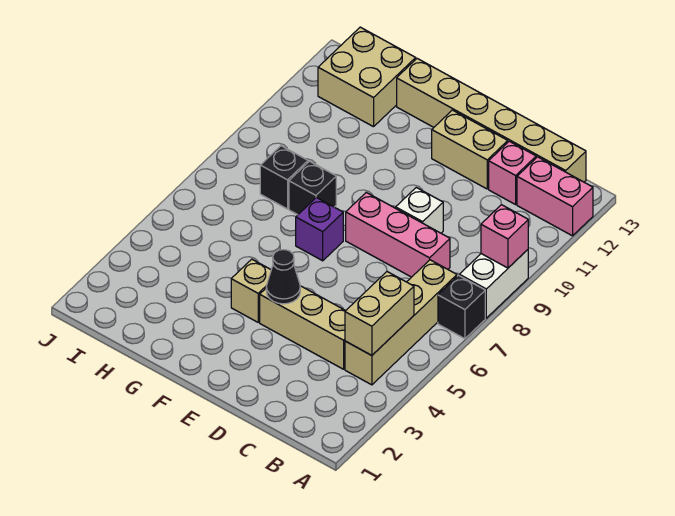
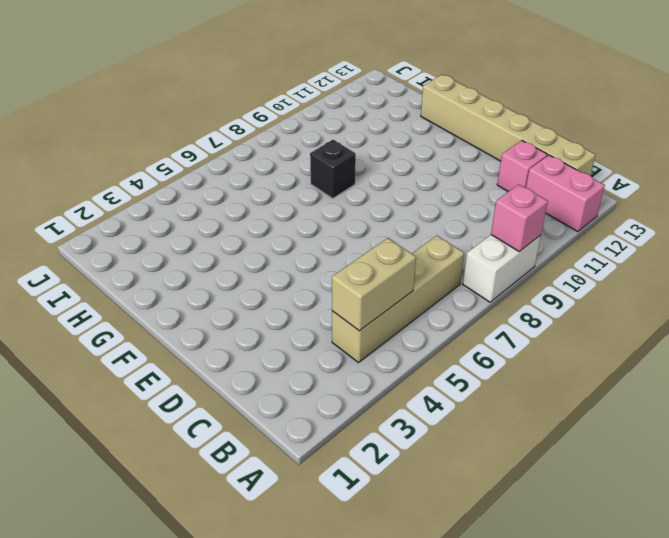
none -> black 1x1 brick [438,275,485,339]
none -> tan 1x3 brick [260,286,345,369]
none -> pink 1x3 brick [346,192,450,277]

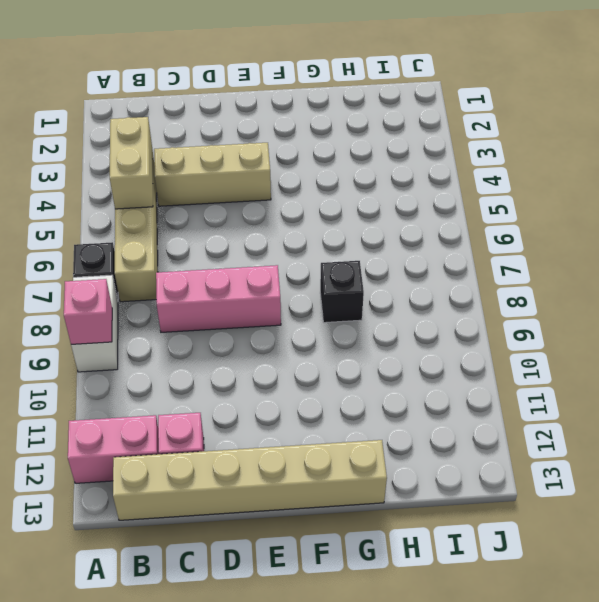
none -> white 1x1 brick [396,188,443,233]
none -> tan 1x2 brick [432,110,508,189]
none -> tan 1x1 brick [231,259,271,322]

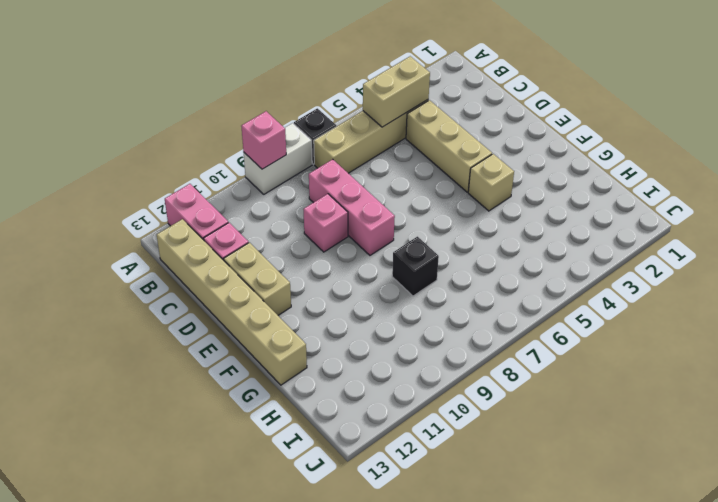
pink 1x1 brick [303,194,348,252] -> white 1x1 brick [396,188,443,233]
none -> purple 1x1 brick [296,197,343,261]
none -> black 1x1 brick [260,146,308,209]
none -> tan 2x2 brick [318,27,416,127]

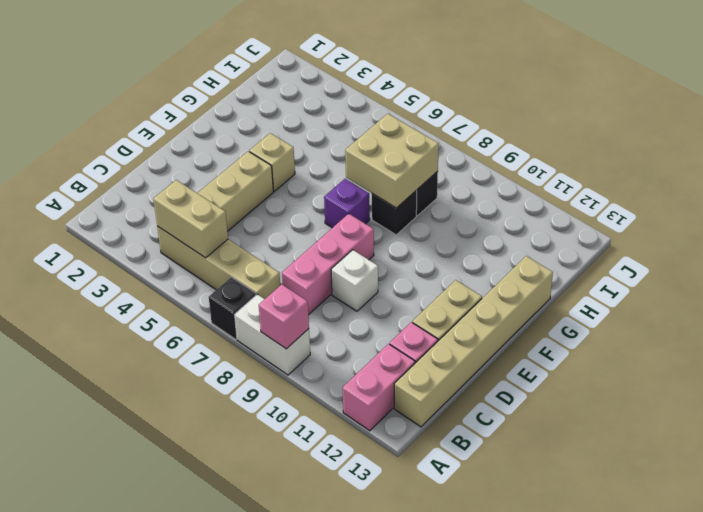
tan 2x2 brick [345,114,439,208] -> tan 2x2 brick moved to [318,27,416,127]
none -> black 1x1 cone [266,250,300,304]

